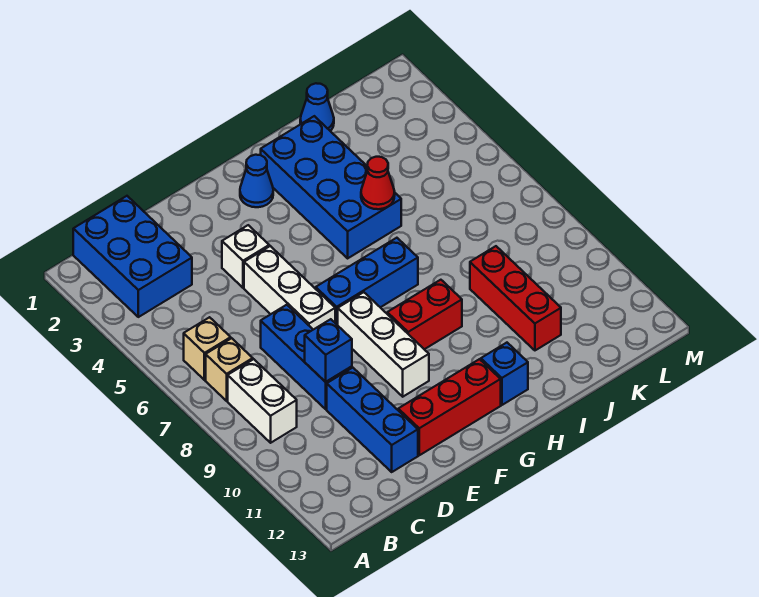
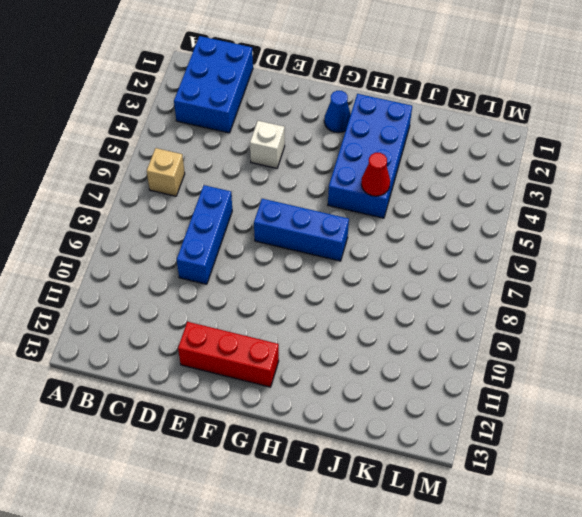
none -> tan 1x1 brick [206,338,253,401]
none -> white 1x2 brick [228,359,297,443]
none -> blue 1x3 brick [327,368,418,472]

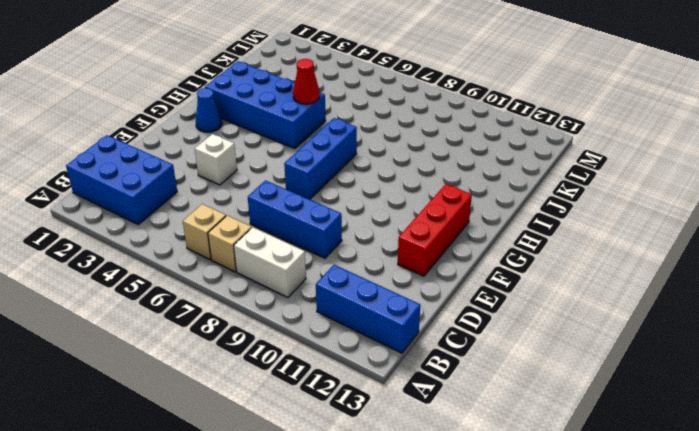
blue 1x3 brick [316,265,420,353] -> blue 1x3 brick moved to [327,368,418,472]
none -> white 1x3 brick [244,246,335,330]
none -> white 1x3 brick [338,292,429,397]
none -> red 1x2 brick [387,280,462,349]

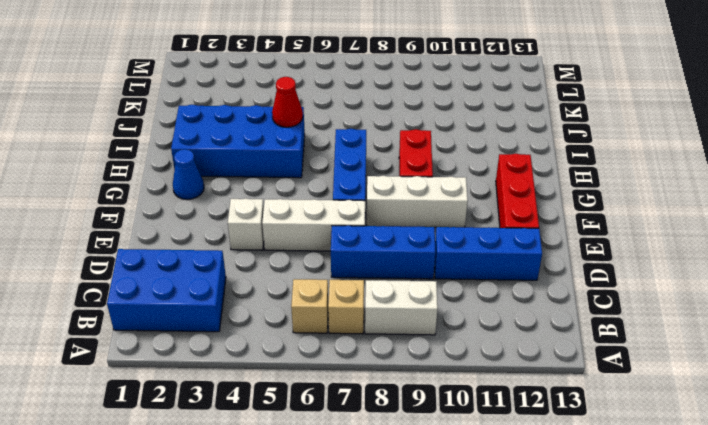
none -> blue 1x1 brick [481,343,528,405]
none -> blue 1x1 cone [300,83,334,131]
none -> red 1x3 brick [470,246,561,350]

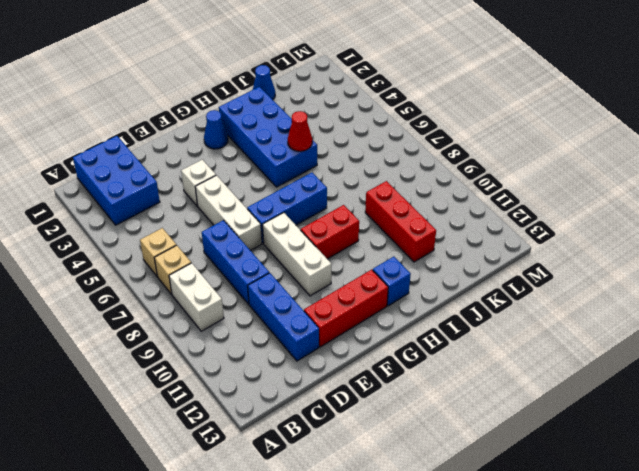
none -> blue 1x1 brick [305,319,352,382]

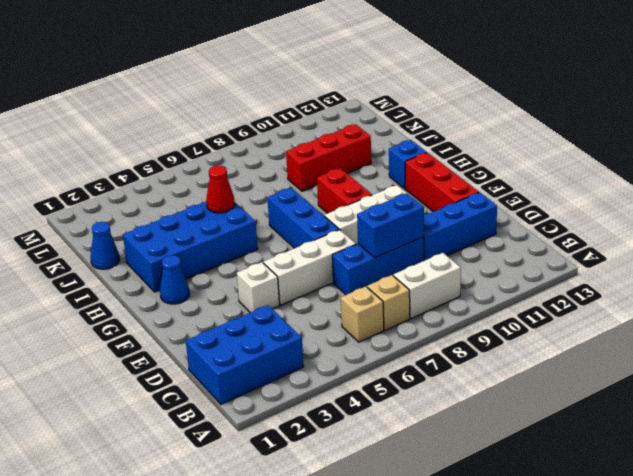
blue 1x2 brick [357,193,424,258] -> blue 1x1 brick [305,319,352,382]

